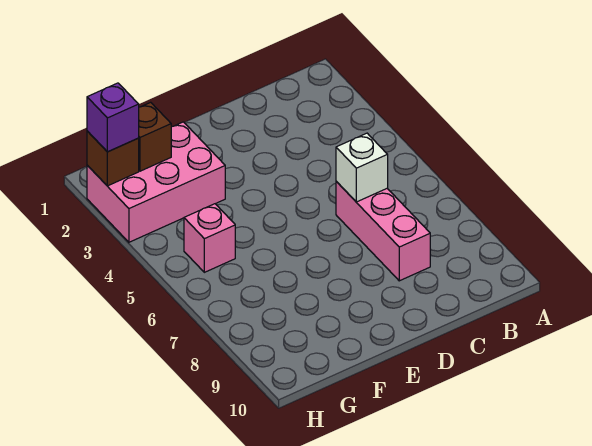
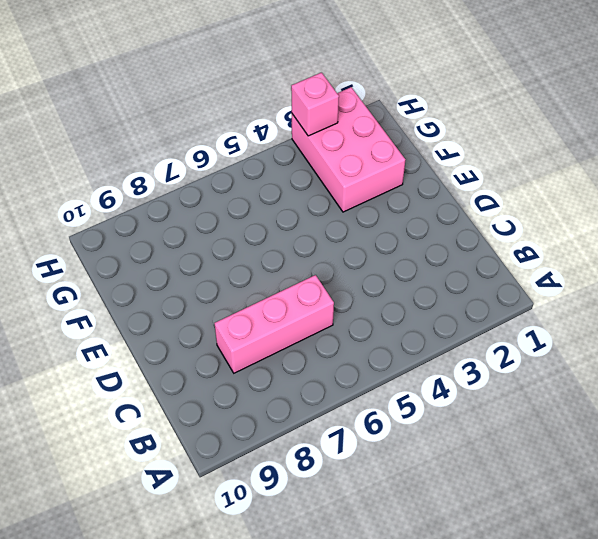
pink 1x1 brick [291,73,339,136] -> pink 1x1 brick moved to [184,204,235,272]
none -> white 1x1 brick [336,133,388,202]
none -> brown 1x1 brick [139,102,171,171]

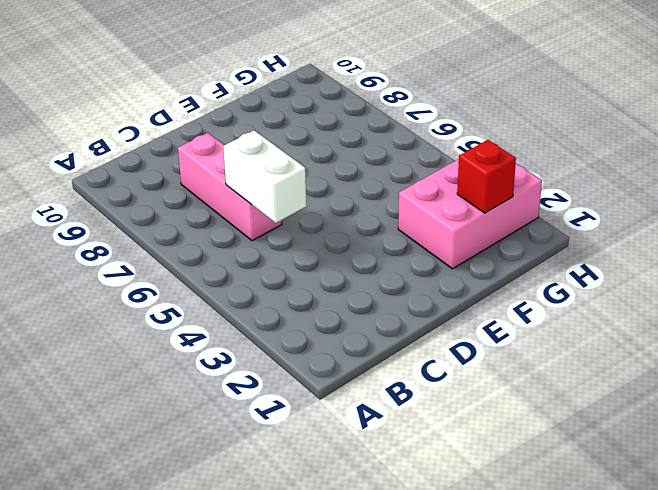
white 1x2 brick [223,130,307,223] -> white 1x1 brick [336,133,388,202]
red 1x1 brick [457,140,516,213] -> brown 1x1 brick [139,102,171,171]
none -> pink 1x1 brick [184,204,235,272]
none -> brown 1x1 brick [87,131,139,186]

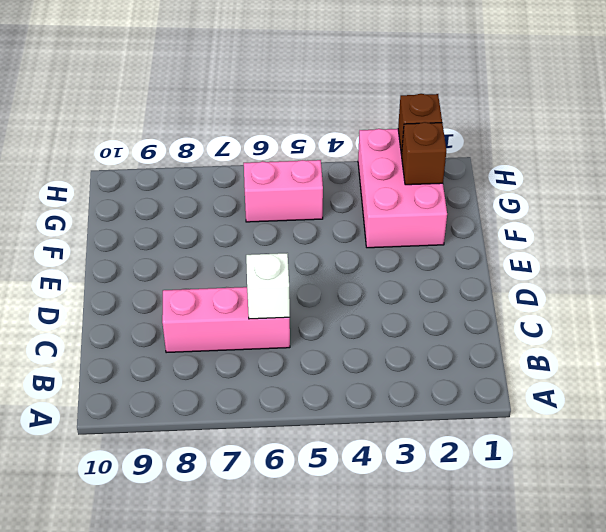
pink 1x2 brick [244,160,323,222] -> pink 1x1 brick [184,204,235,272]
none -> purple 1x1 brick [87,83,139,152]

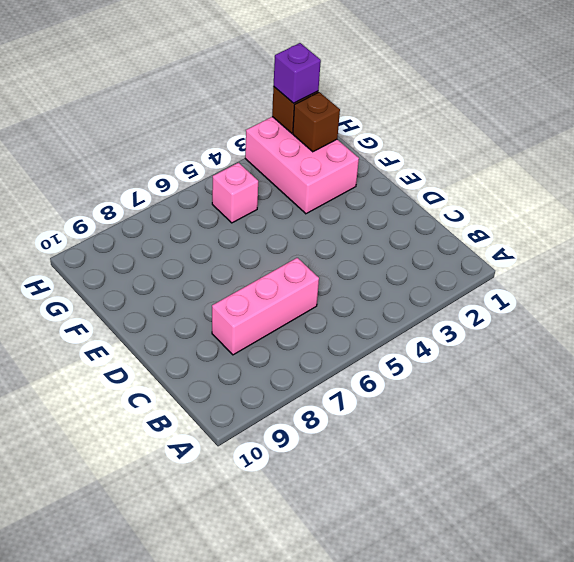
none -> white 1x1 brick [336,133,388,202]

